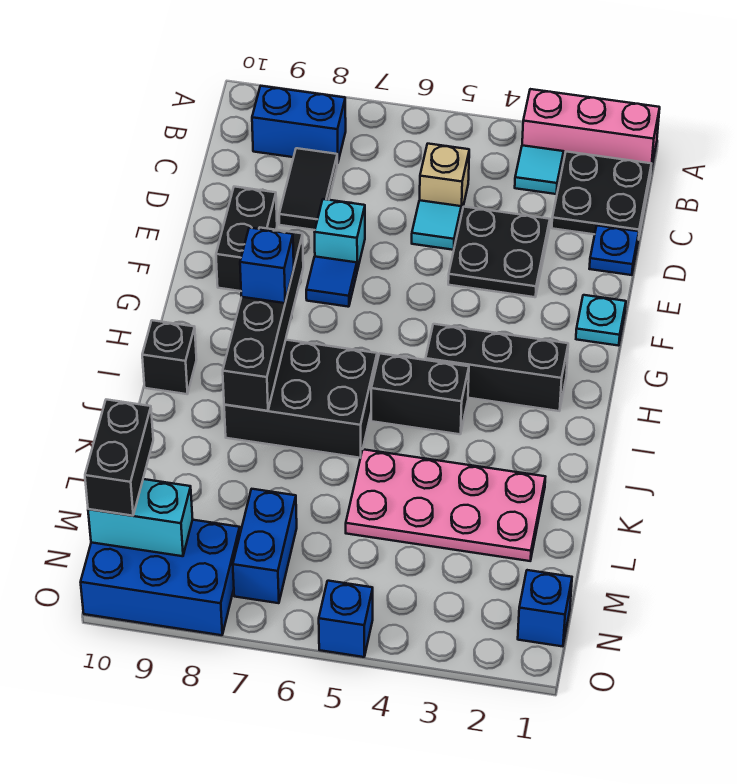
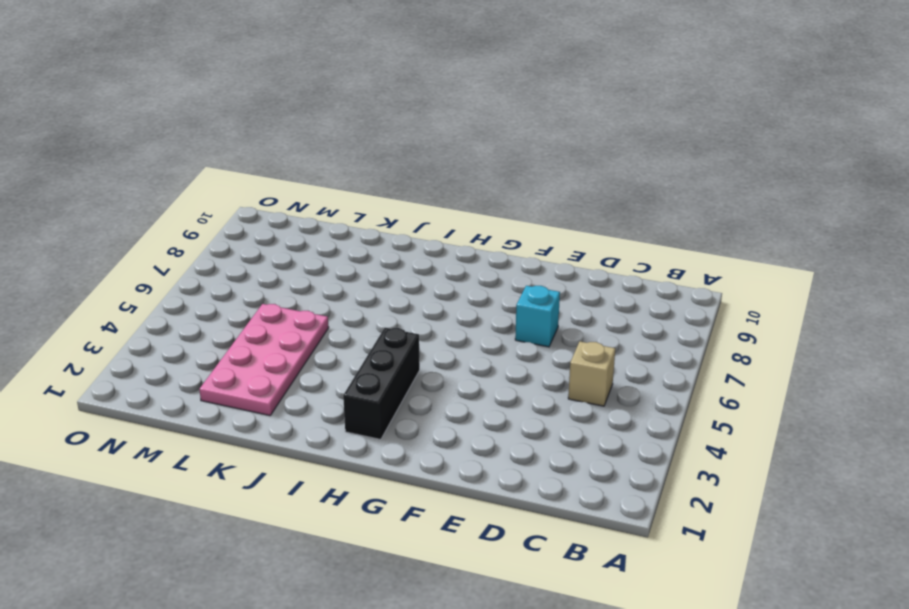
none -> pink 1x3 brick [522,89,660,170]
none -> black 2x2 plate [552,152,652,240]
none -> cyan 1x1 tile [515,145,564,194]

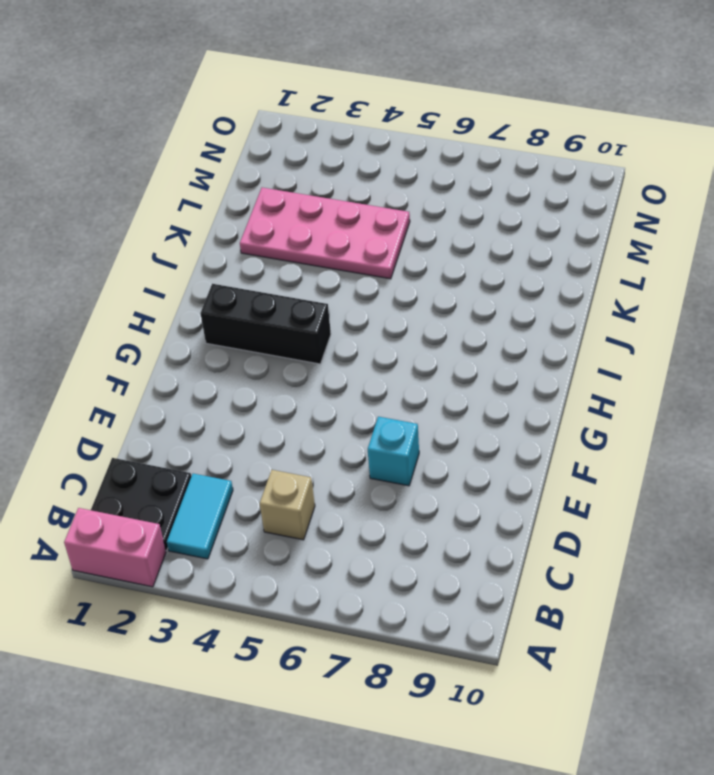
pink 1x2 brick [64,508,166,587] -> pink 1x3 brick [522,89,660,170]
cyan 1x2 tile [167,474,233,559] -> cyan 1x1 tile [515,145,564,194]
none -> blue 1x2 brick [252,86,346,163]
none -> black 1x2 tile [279,148,337,230]
none -> blue 1x1 plate [589,225,639,275]

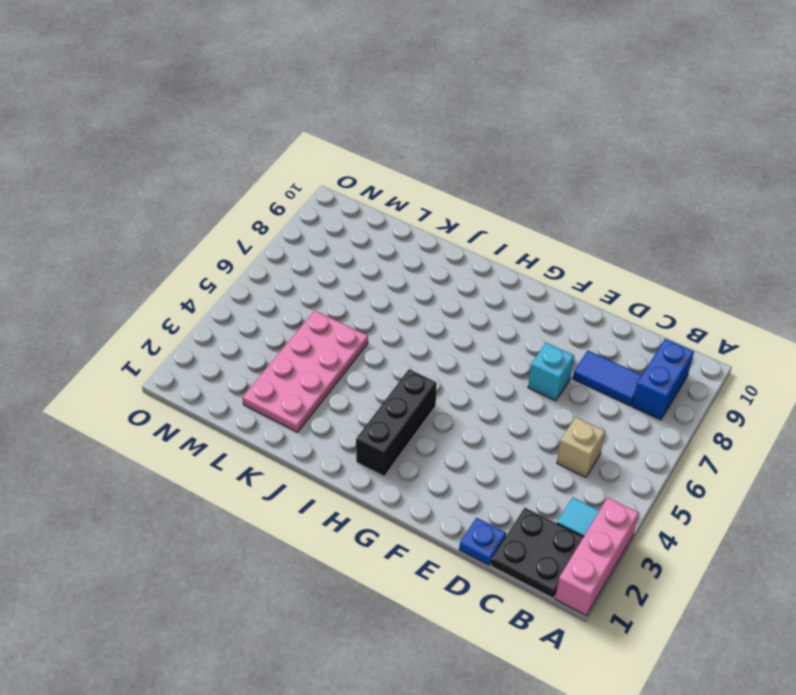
blue 1x2 tile [573,351,642,406] -> black 1x2 tile [279,148,337,230]
none -> black 2x2 plate [448,207,550,297]
none -> cyan 1x1 tile [412,200,461,250]
none -> black 1x2 brick [216,187,277,291]

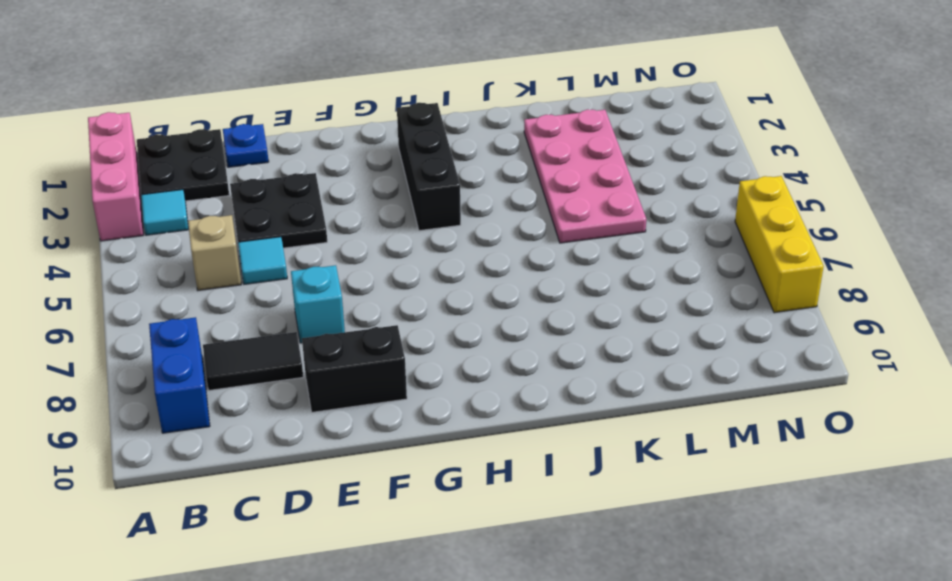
yellow 1x3 brick [735,176,824,313] -> blue 2x3 brick [81,520,240,635]
none -> cyan 1x1 plate [576,295,626,346]
none -> blue 1x1 tile [306,257,357,307]
none -> black 1x2 brick [371,354,469,434]

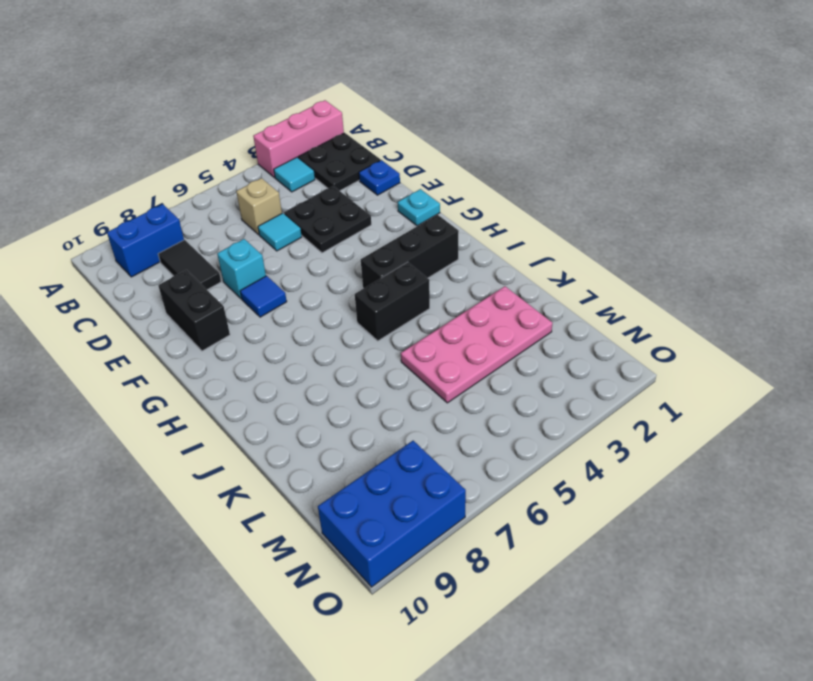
none -> black 2x3 brick [224,340,377,458]
none -> black 1x1 brick [142,320,197,394]
none -> blue 1x2 brick [233,489,297,603]

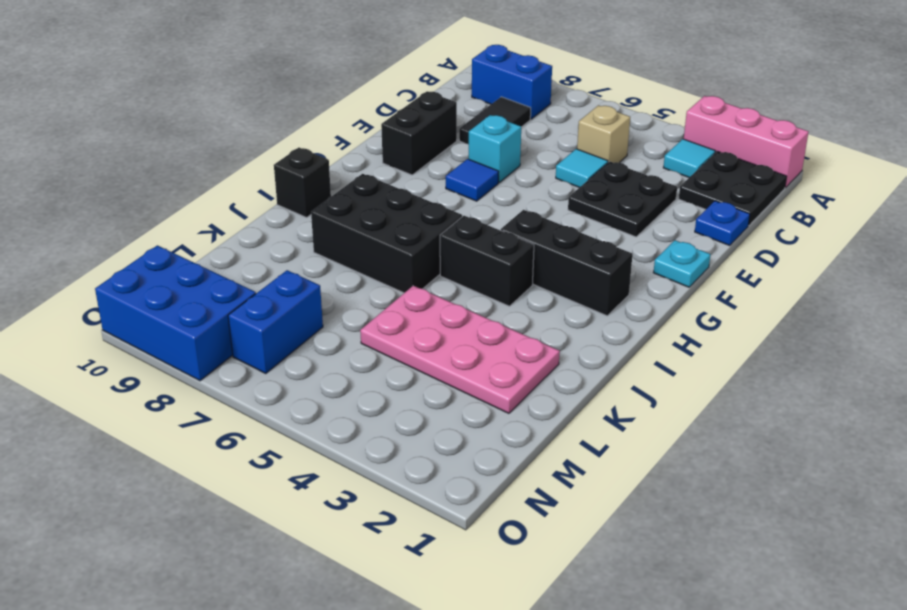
none -> blue 1x1 brick [518,570,572,646]
none -> blue 1x1 brick [319,581,373,657]
none -> black 1x4 brick [223,228,303,411]

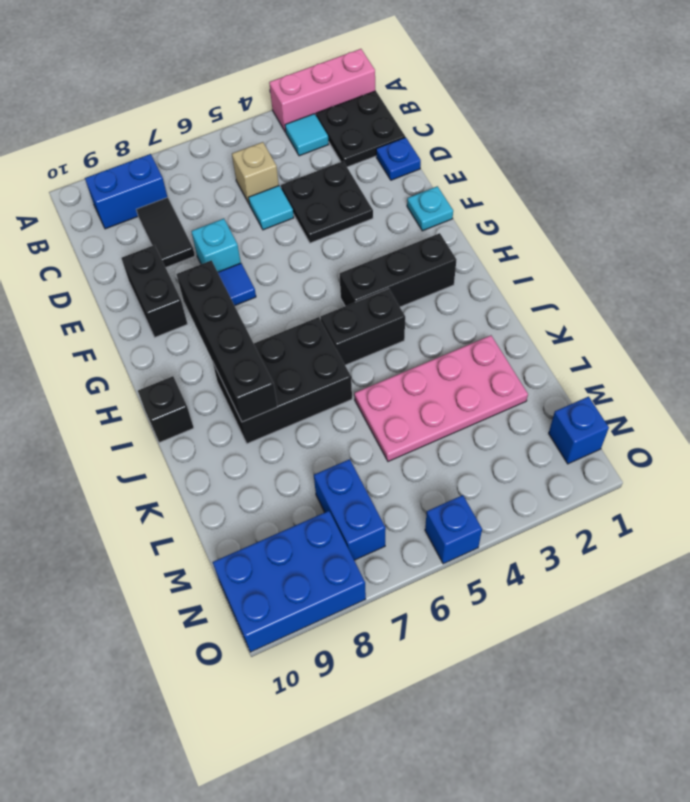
none -> cyan 1x2 brick [88,479,193,556]
none -> blue 1x1 brick [240,228,294,303]
none -> black 1x2 brick [85,400,153,516]

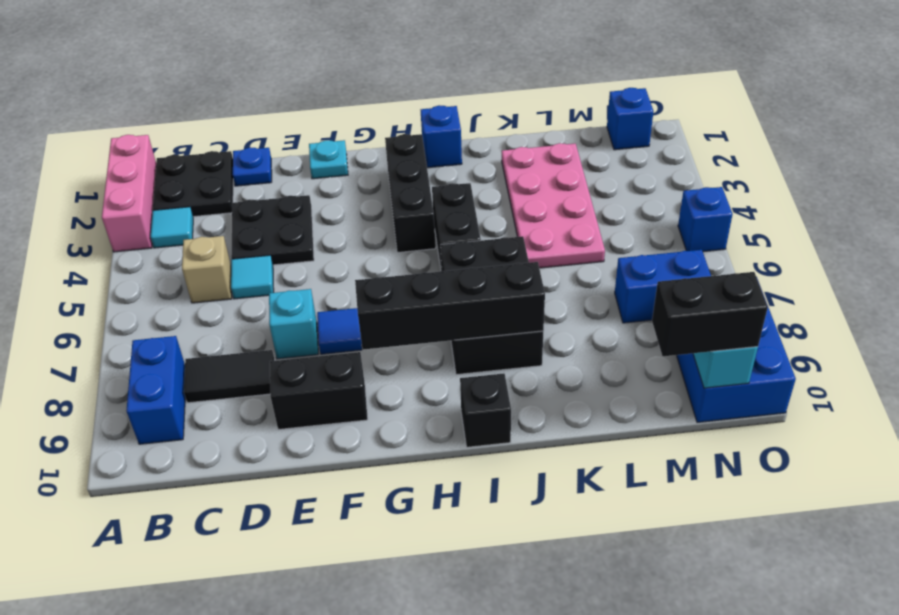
blue 1x1 brick [421,105,462,168] -> blue 1x1 brick moved to [240,228,294,303]

